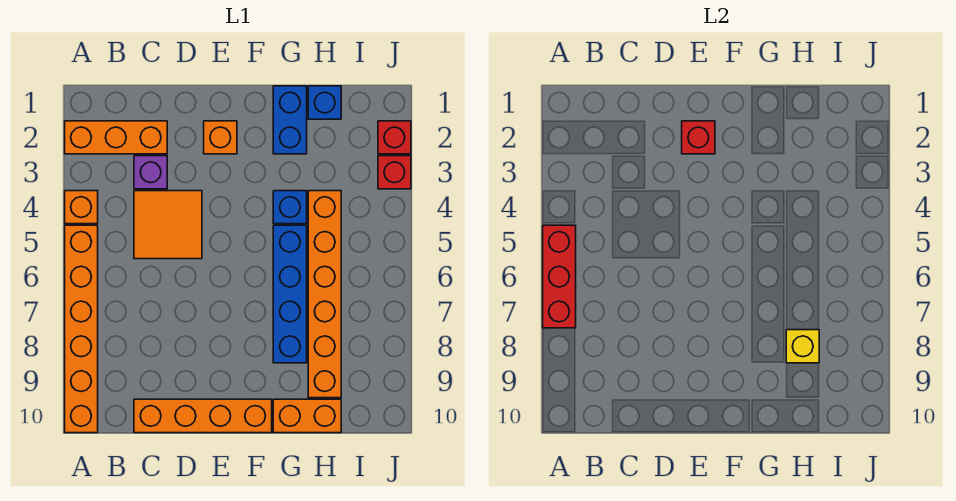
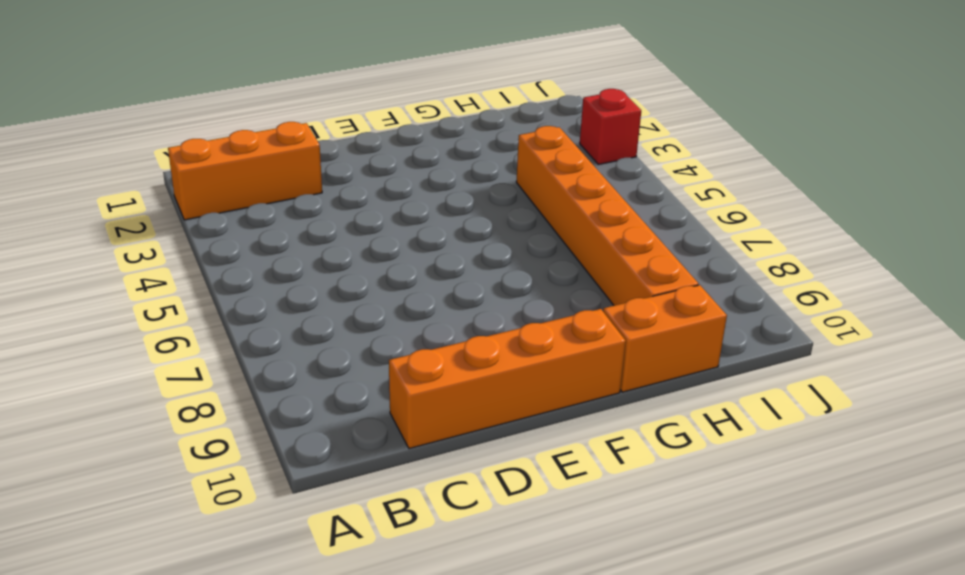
none -> orange 1x1 brick [65,191,98,224]
none -> orange 1x6 brick [65,225,98,433]
none -> purple 1x1 brick [134,156,167,189]

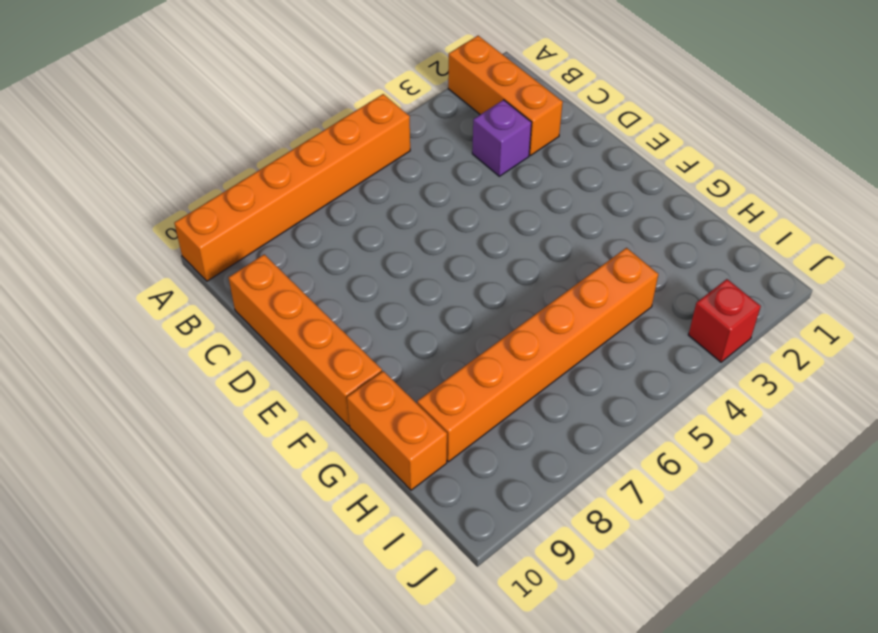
none -> orange 1x1 brick [65,191,98,224]
none -> orange 2x2 tile [134,191,202,259]
none -> orange 1x1 brick [204,121,237,154]

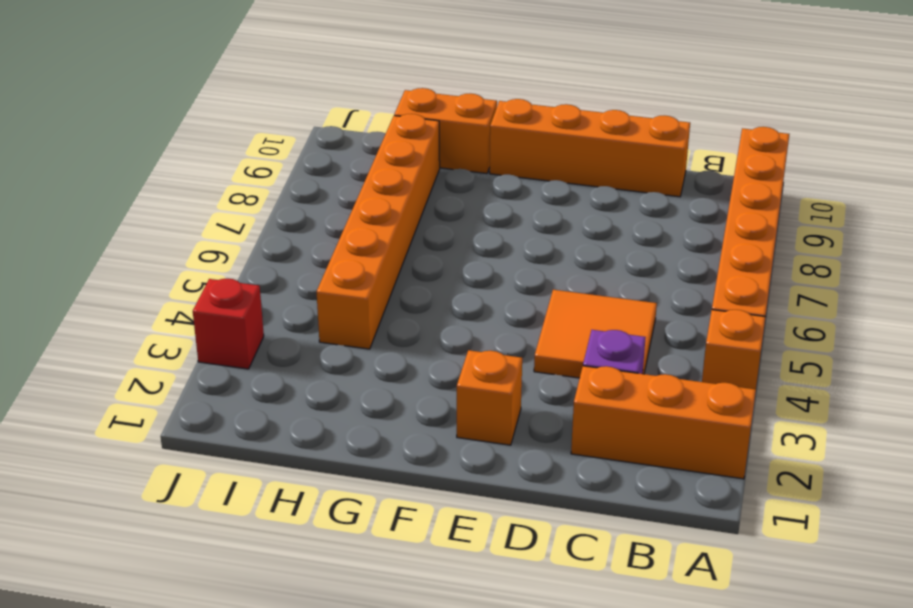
none -> blue 1x2 brick [273,86,307,154]
none -> blue 1x1 brick [273,191,307,224]
none -> blue 1x4 brick [273,225,307,363]

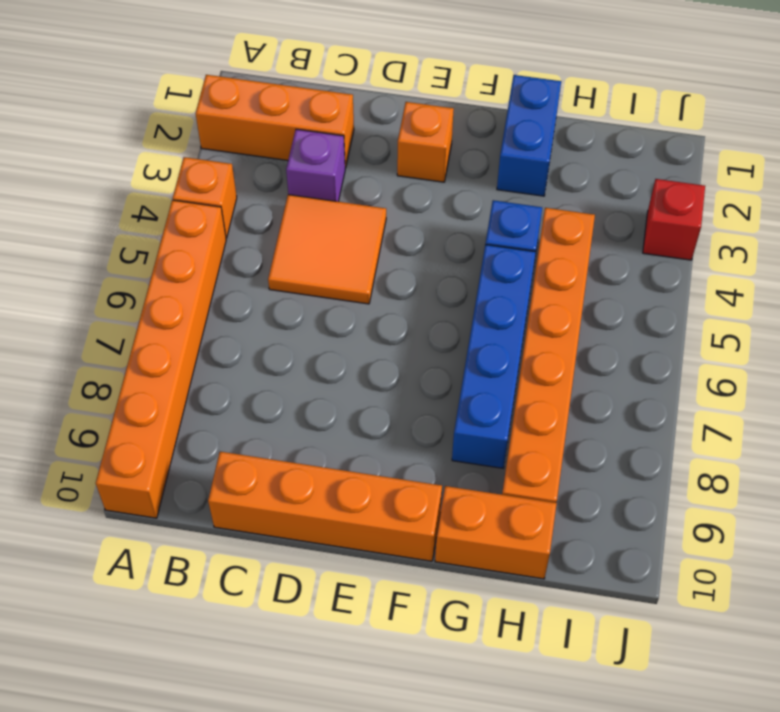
none -> blue 1x1 brick [308,86,341,119]
none -> red 1x1 brick [378,121,411,154]
none -> red 1x3 brick [543,225,576,328]

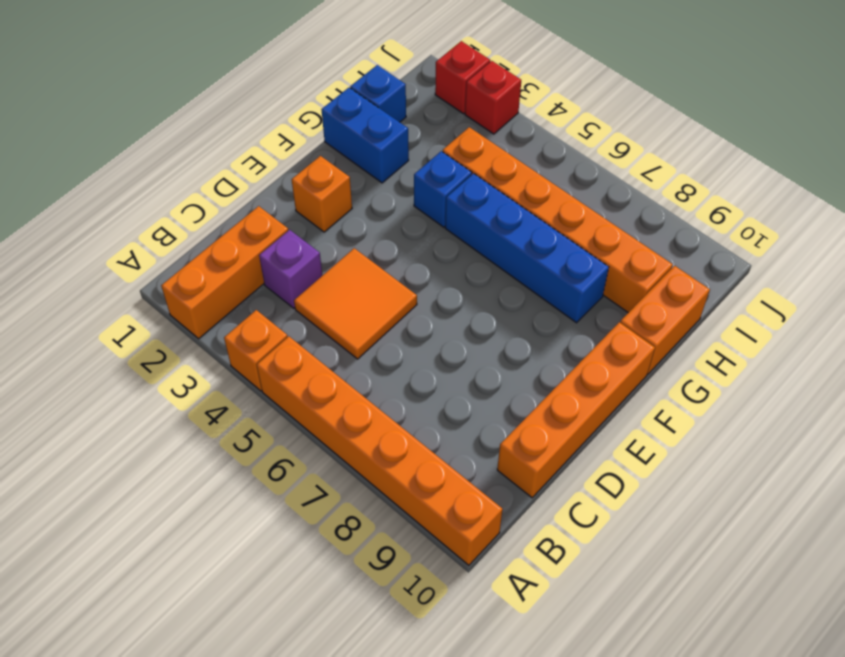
none -> red 1x3 brick [543,225,576,328]
none -> red 1x1 brick [682,121,715,154]
none -> yellow 1x1 brick [786,330,819,363]

